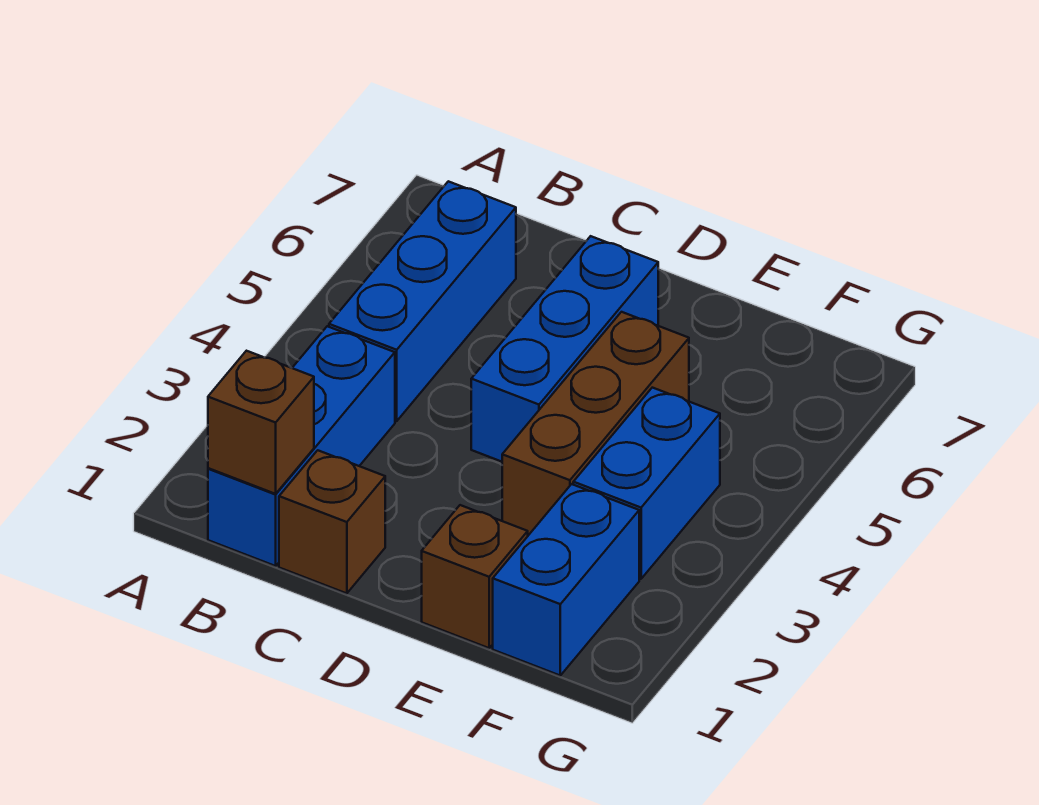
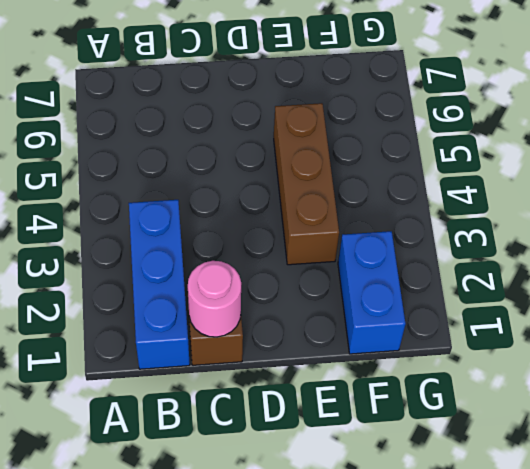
pink 1x1 round brick [188,261,241,337] -> none
none -> blue 1x3 brick [329,181,516,421]
none -> blue 1x3 brick [471,236,658,462]

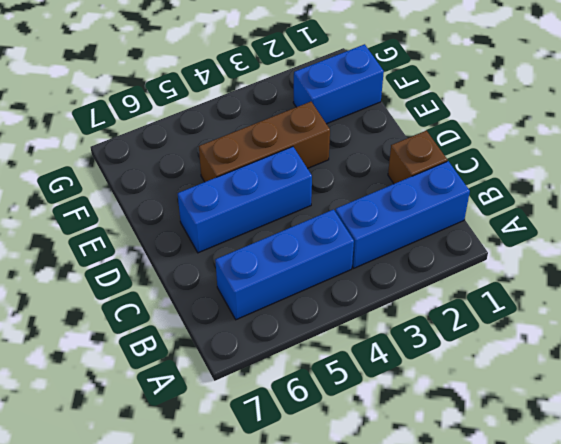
none -> brown 1x1 brick [422,505,528,648]
none -> blue 1x2 brick [573,388,720,579]

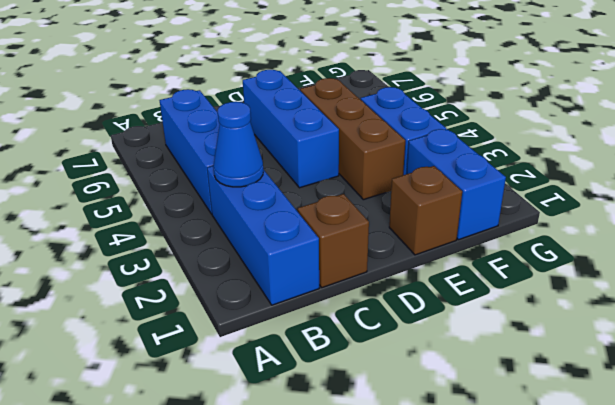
blue 1x1 cone [213,102,263,187] -> none
none -> brown 1x1 brick [208,351,314,494]

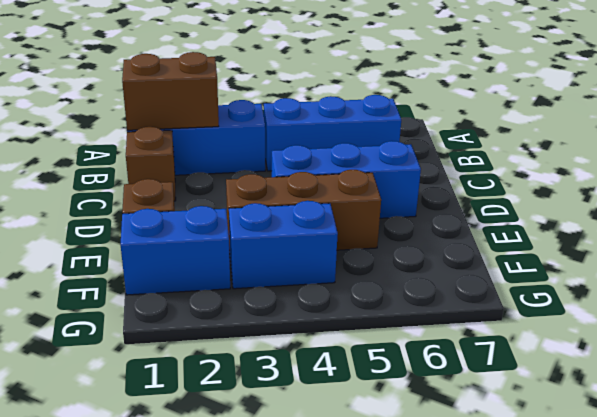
brown 1x2 brick [122,52,219,130] -> brown 1x1 brick [208,351,314,494]

